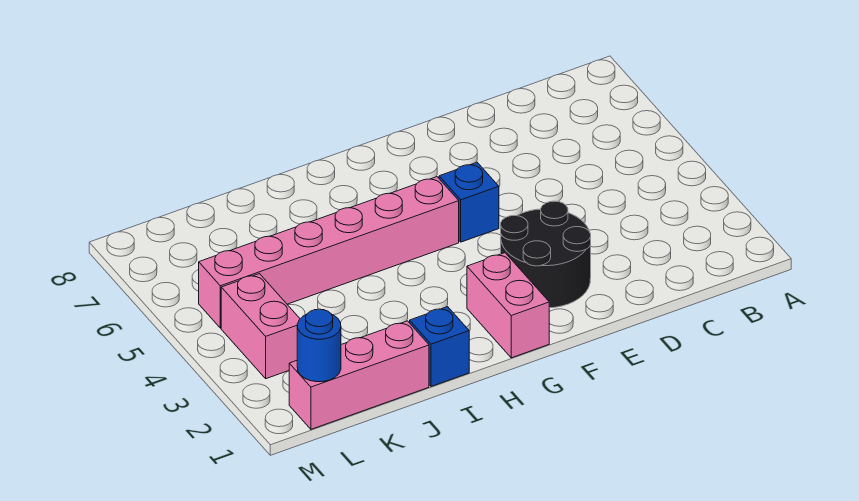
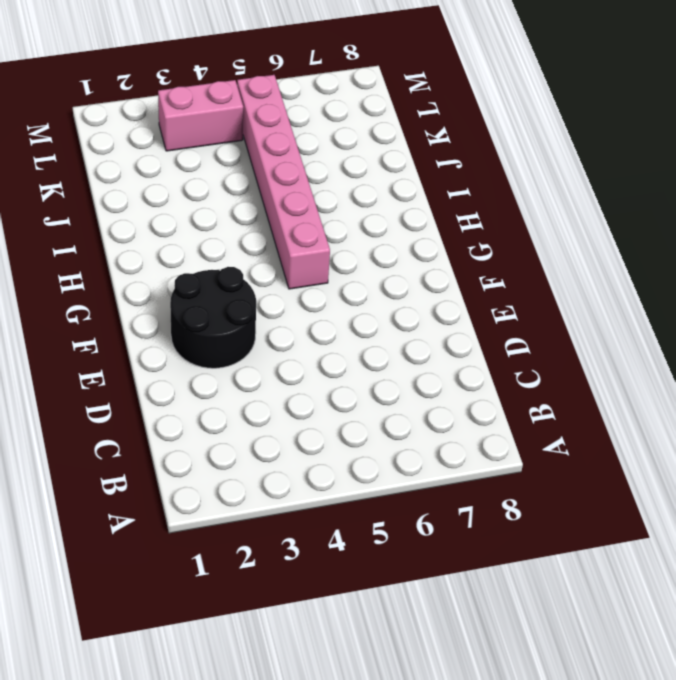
none -> blue 1x1 brick [439,162,499,242]
none -> pink 1x2 brick [467,253,549,358]

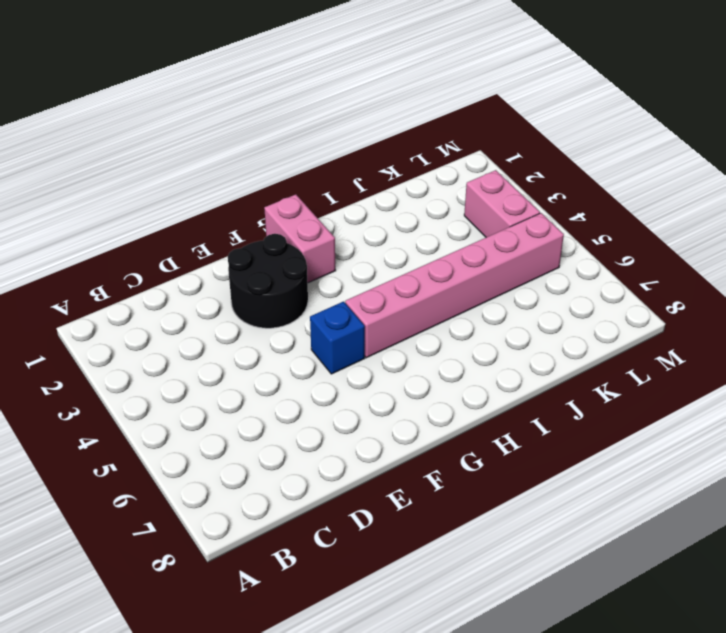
none -> blue 1x1 brick [410,307,469,386]
none -> pink 1x3 brick [289,321,429,429]

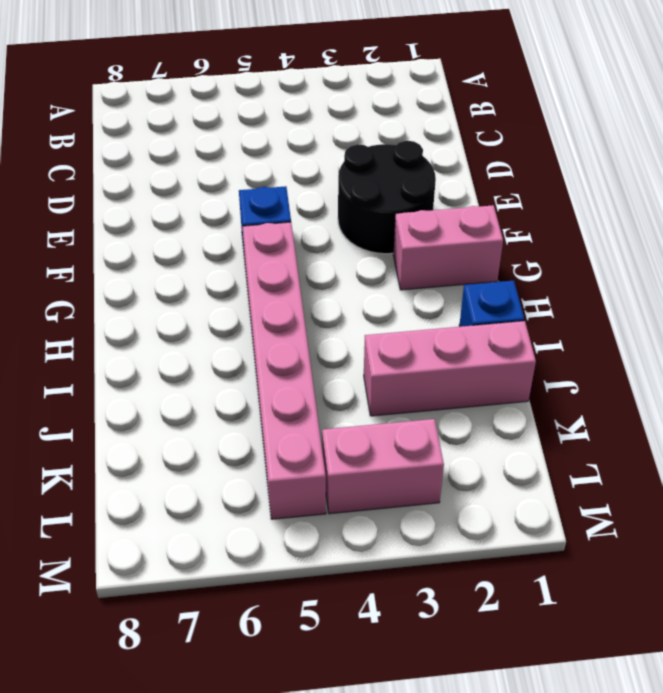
pink 1x3 brick [364,321,536,416] -> pink 1x3 brick turned to [289,321,429,429]
none -> blue 1x1 round brick [297,309,341,382]

